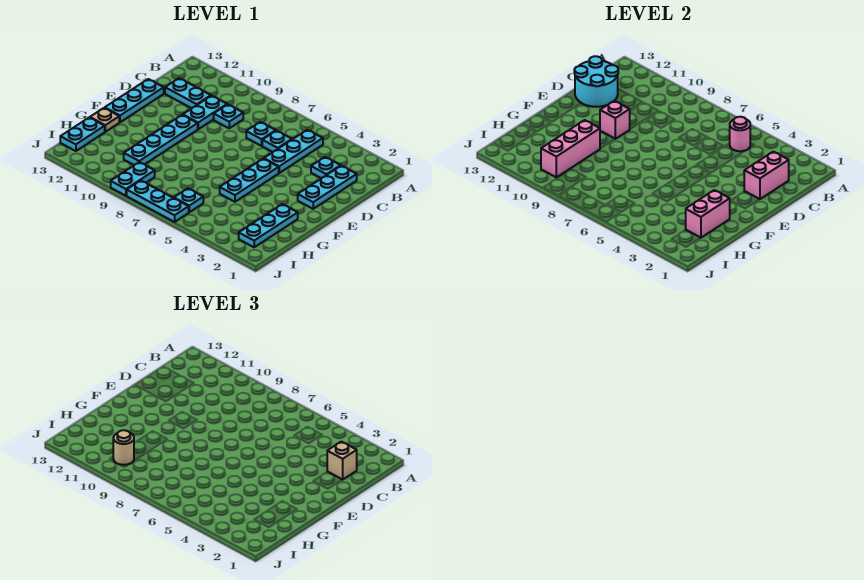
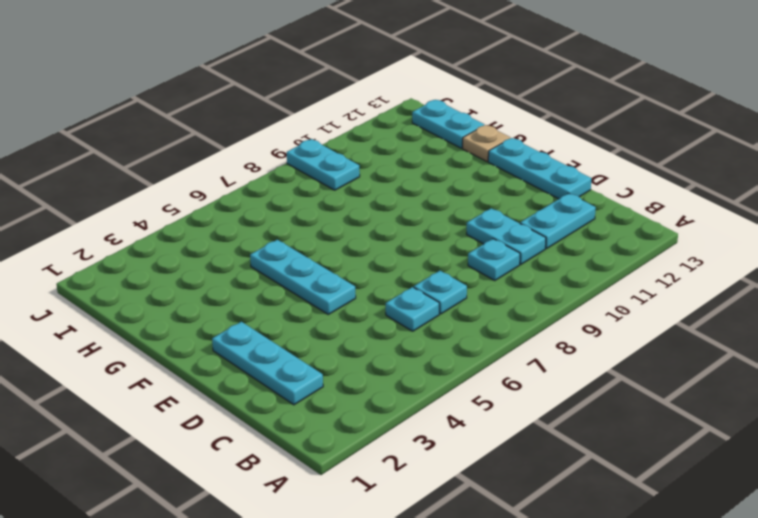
none -> cyan 1x3 plate [264,130,323,173]
none -> cyan 1x1 plate [311,157,341,178]
none -> cyan 1x4 plate [124,115,198,165]

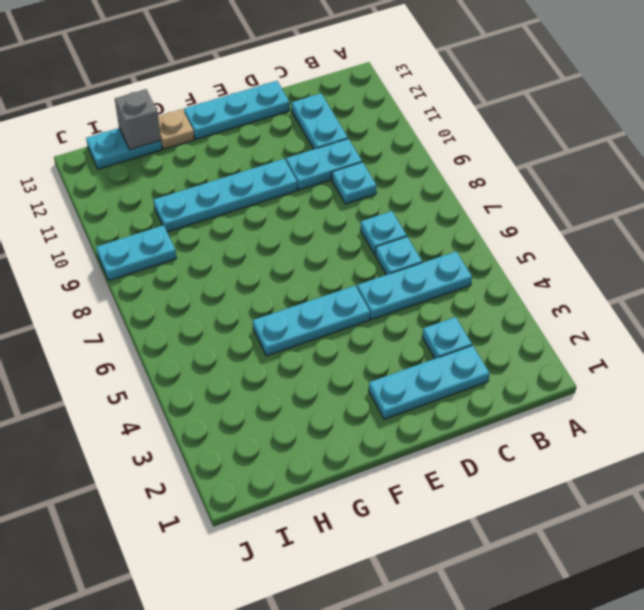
grey 1x1 brick [115,89,161,150] -> none
none -> cyan 1x3 plate [239,204,298,247]
none -> cyan 1x1 plate [174,189,203,212]
none -> cyan 1x3 plate [127,181,189,222]

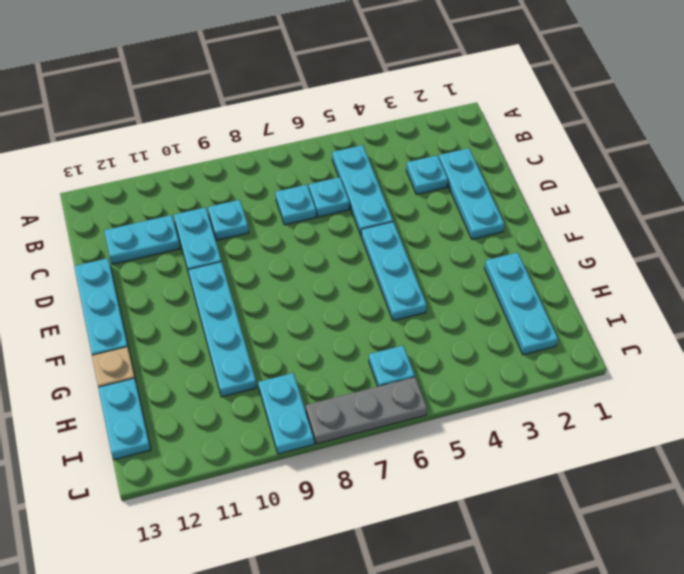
grey 1x3 plate [306,377,427,444] -> cyan 1x3 plate [127,181,189,222]
none -> pink 1x1 round brick [730,117,750,151]
none -> pink 1x2 brick [744,152,789,199]
none -> cyan 2x2 round brick [574,56,618,107]

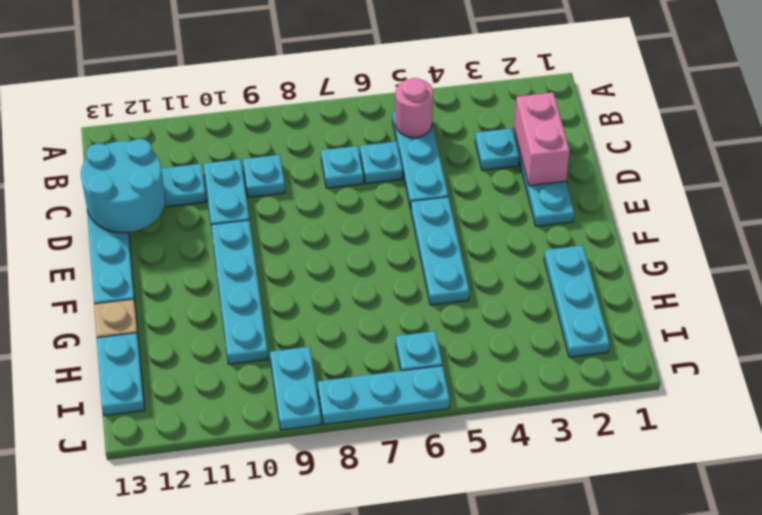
none -> pink 1x1 brick [600,101,630,139]
none -> pink 1x2 brick [686,190,730,238]
none -> pink 1x3 brick [541,120,600,177]

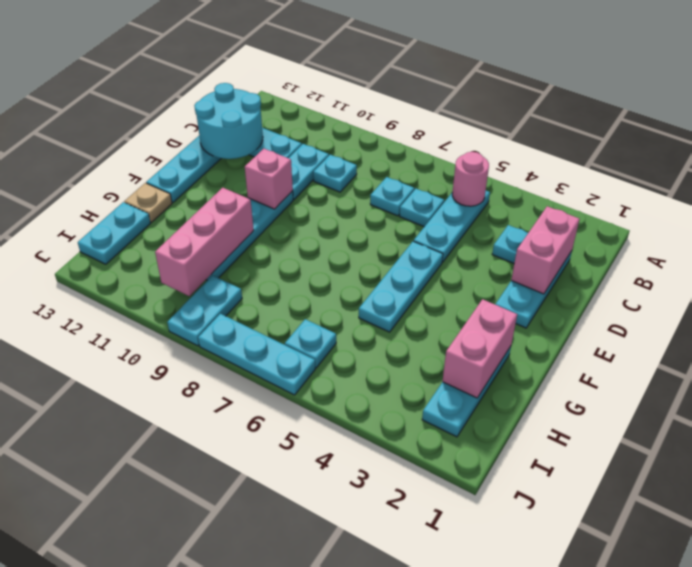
none -> tan 1x1 brick [327,442,357,480]
none -> tan 1x1 round brick [113,430,134,465]

